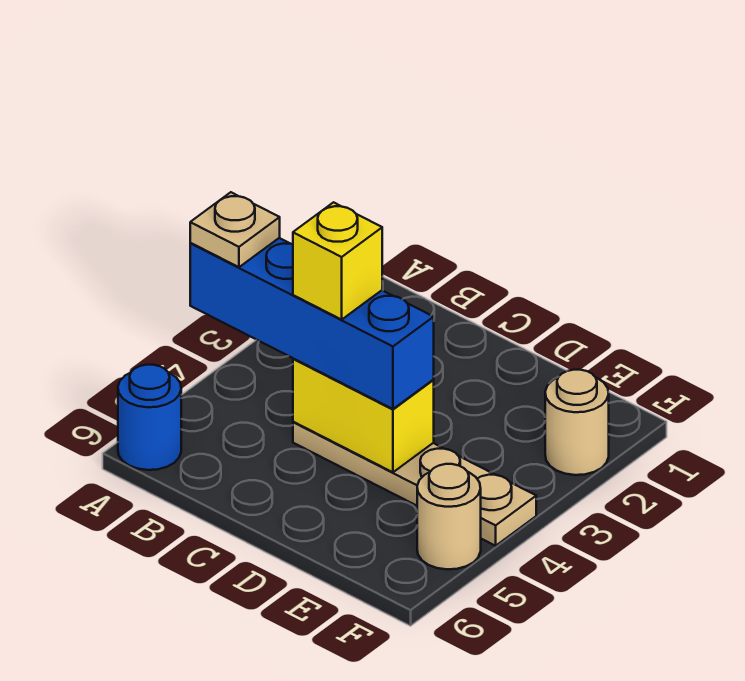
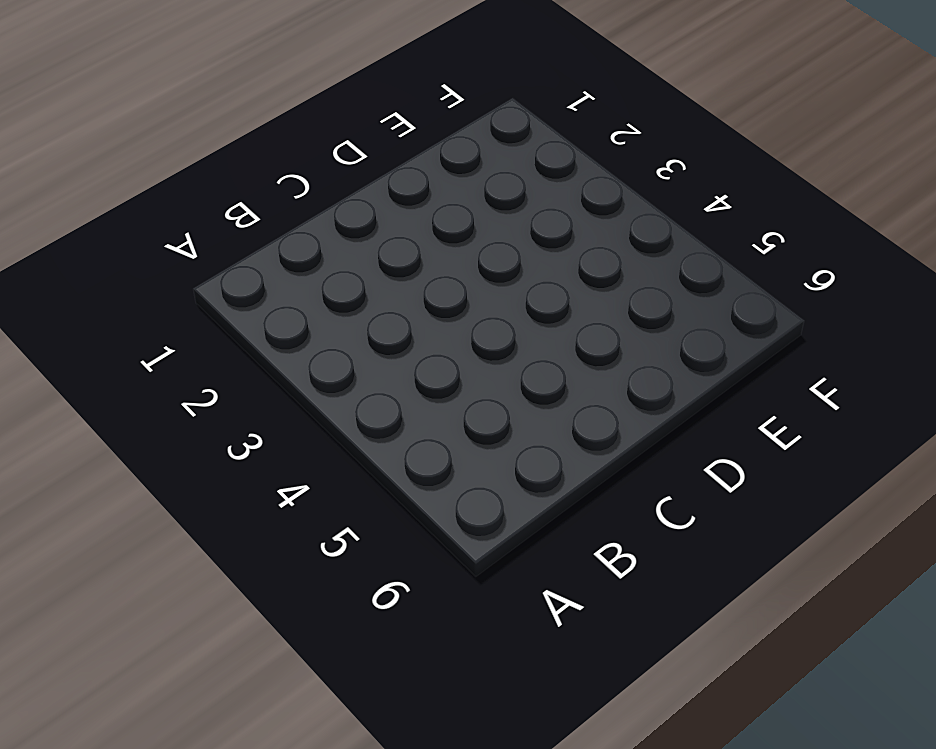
none -> blue 1x1 round brick [118,365,181,470]
none -> tan 1x4 plate [293,422,536,546]

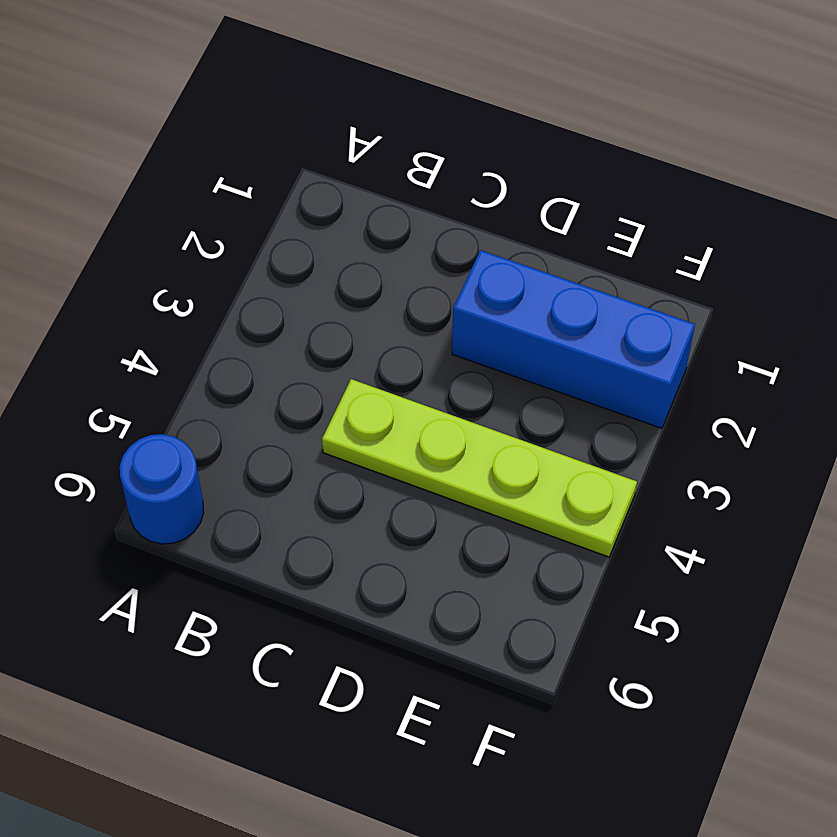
lime 1x4 plate [322,379,637,557] -> tan 1x4 plate [293,422,536,546]
blue 1x3 brick [452,250,695,428] -> tan 1x1 round brick [545,370,609,475]
none -> tan 1x1 round brick [417,464,481,569]
none -> yellow 1x2 brick [293,359,434,472]

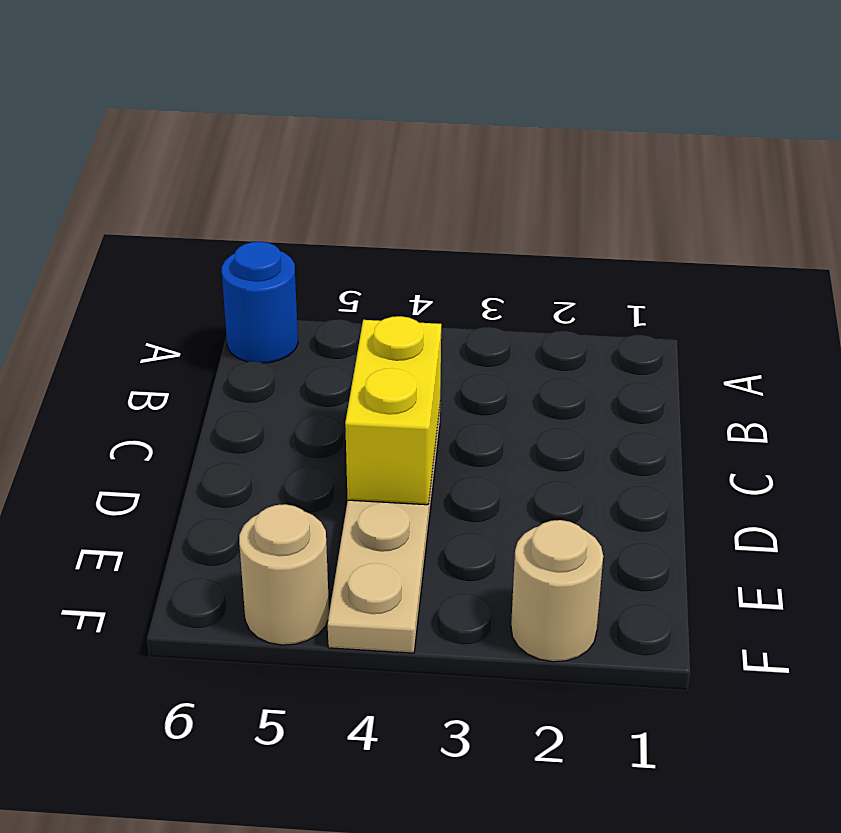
none -> blue 1x4 brick [190,238,434,409]
none -> tan 1x1 plate [190,192,280,267]

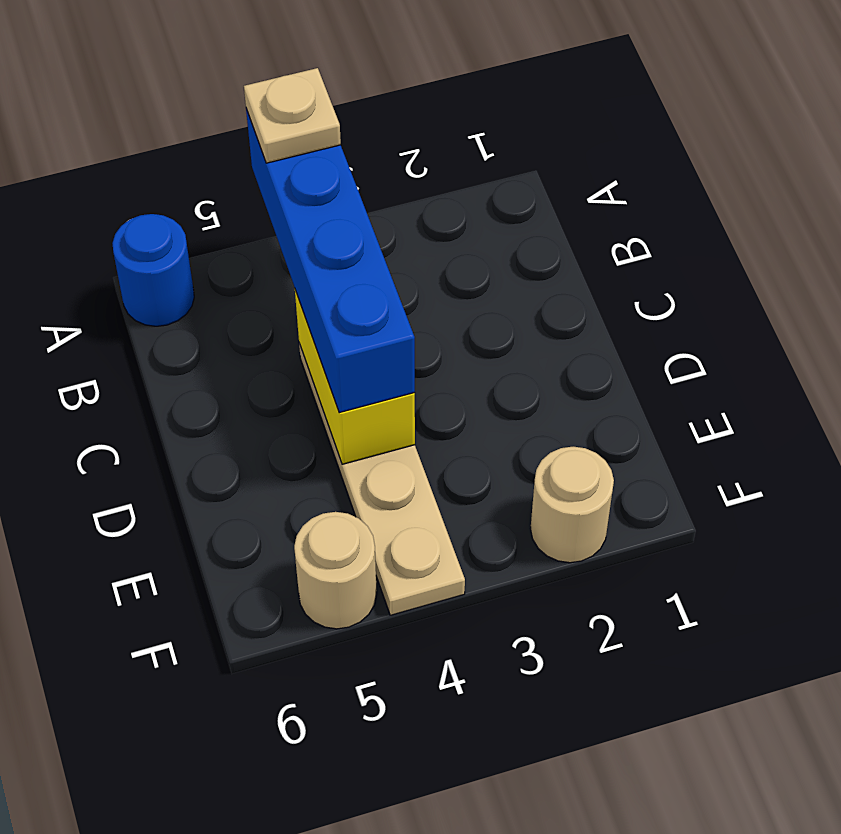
none -> yellow 1x1 brick [293,202,382,320]

